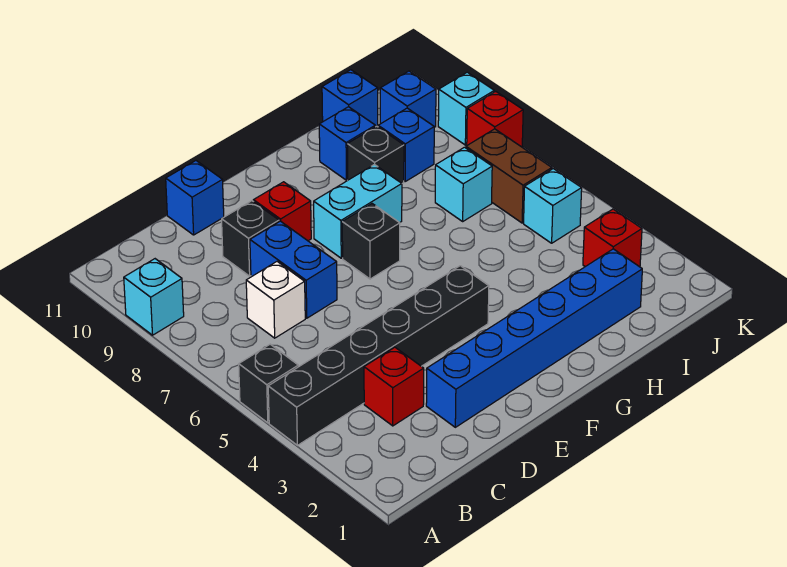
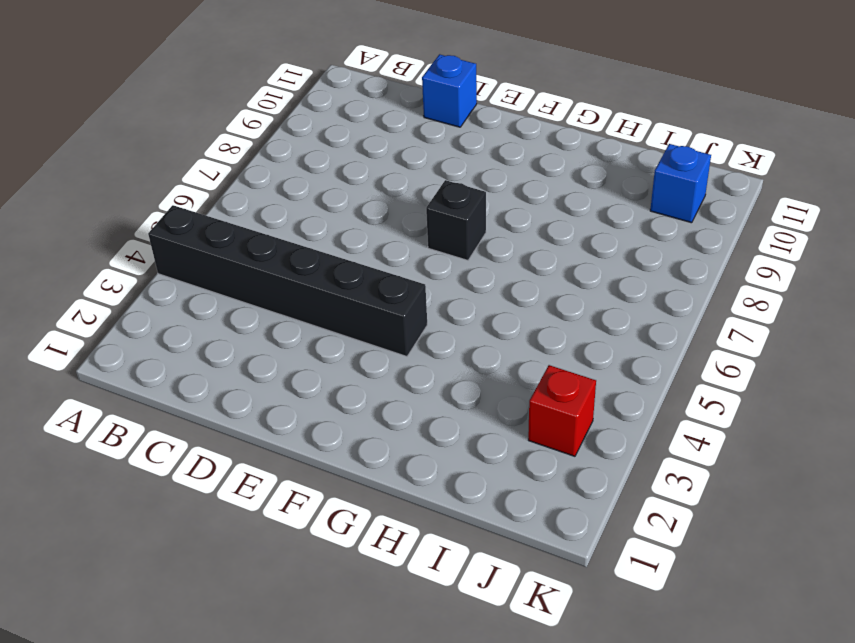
none -> black 1x1 brick [239,344,298,423]
none -> cyan 1x1 brick [124,259,184,335]
none -> red 1x1 brick [364,347,424,426]

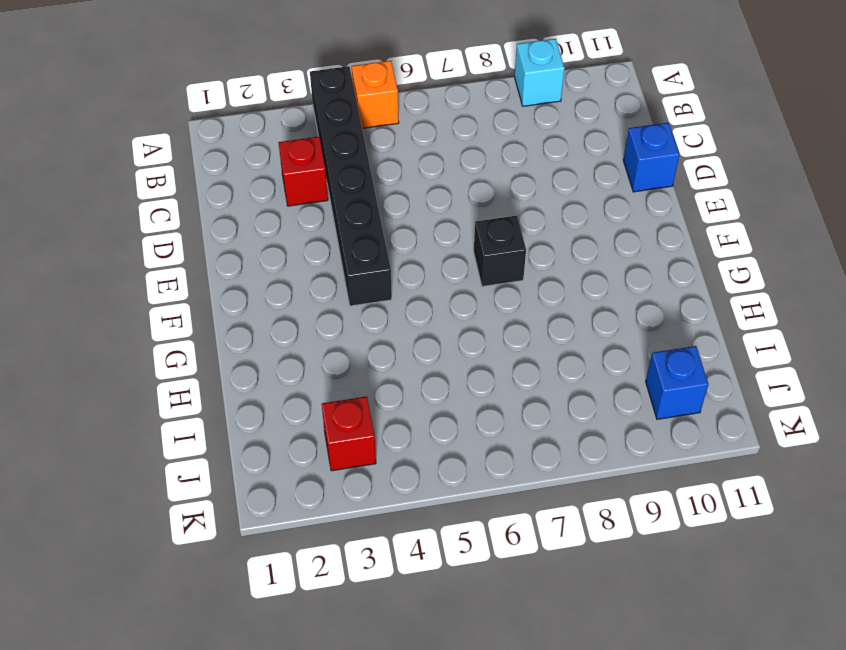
orange 1x1 brick [352,61,399,128] -> black 1x1 brick [239,344,298,423]
none -> white 1x1 brick [246,262,305,338]
none -> blue 1x6 brick [426,249,642,427]
none -> blue 1x2 brick [250,221,337,318]

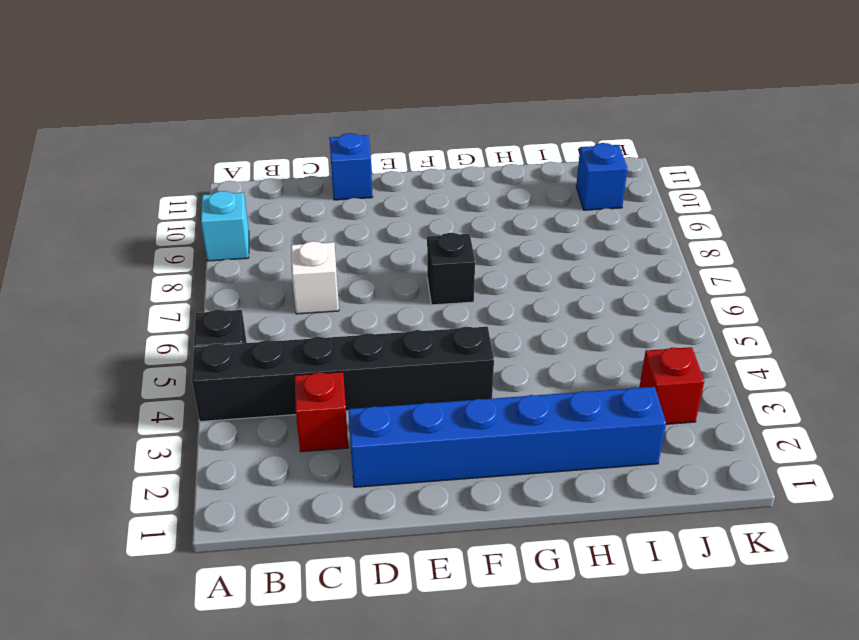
none -> blue 1x2 brick [250,221,337,318]
none -> black 1x1 brick [222,201,279,276]
none -> red 1x1 brick [254,182,311,241]

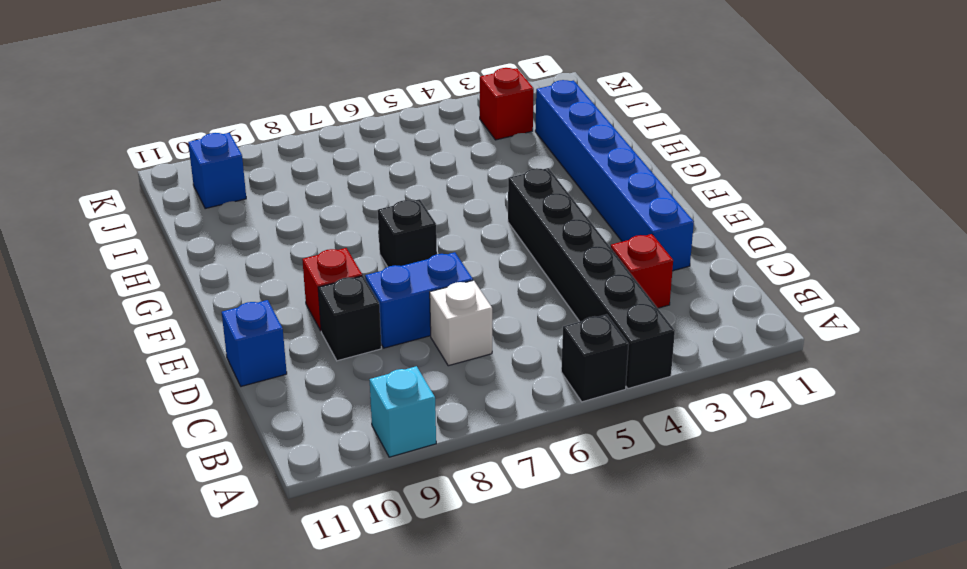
none -> cyan 1x2 brick [314,164,402,258]
none -> black 1x1 brick [347,126,404,183]
none -> blue 1x1 brick [319,107,375,180]

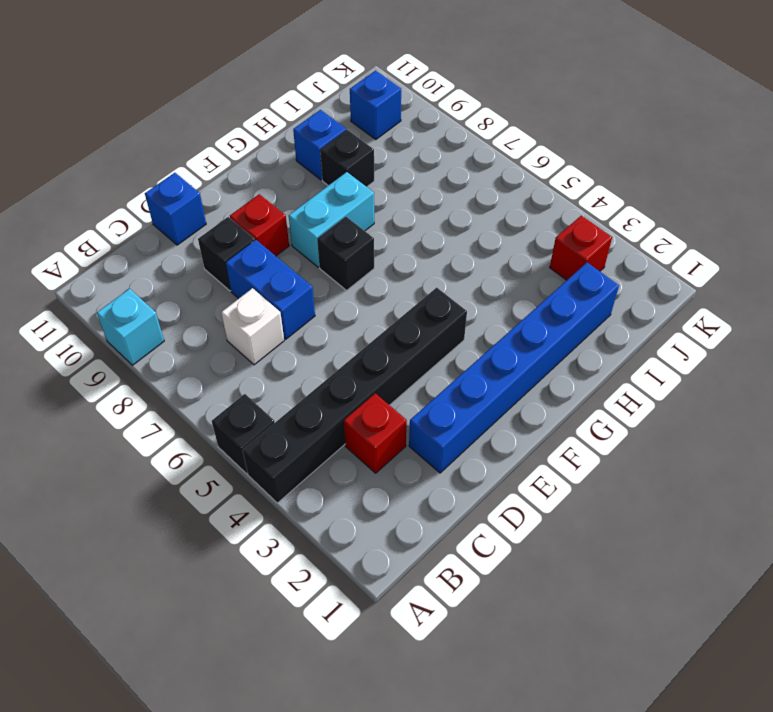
none -> cyan 1x1 brick [435,147,492,221]
none -> blue 1x1 brick [378,108,434,181]
none -> blue 1x1 brick [322,70,378,127]

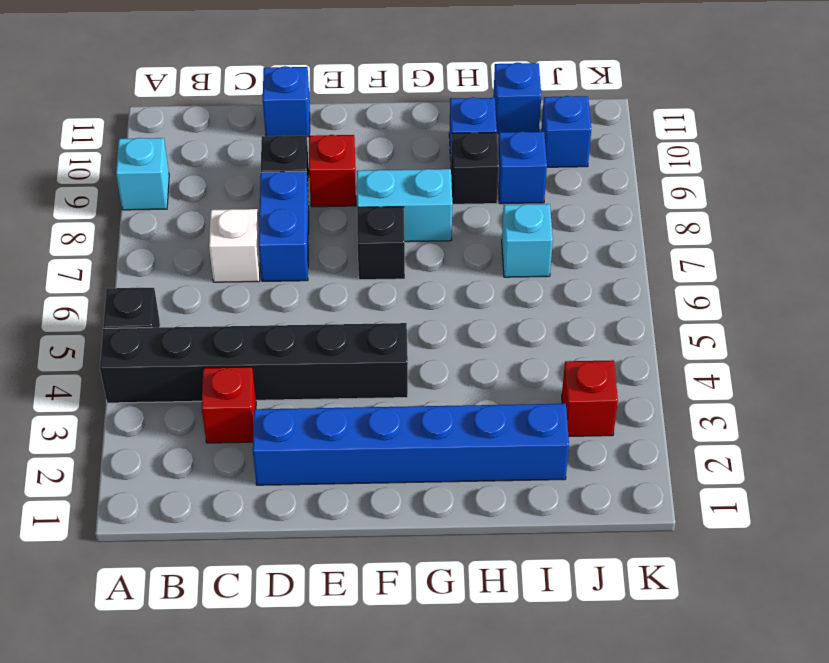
none -> cyan 1x1 brick [524,169,582,243]
none -> brown 1x2 brick [466,129,552,223]
none -> red 1x1 brick [467,91,523,147]

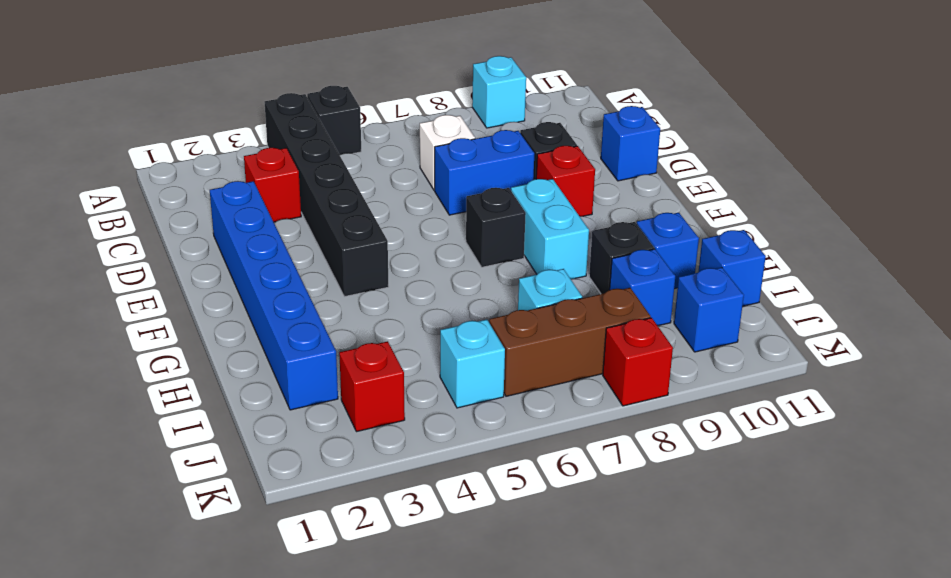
brown 1x3 brick [489,288,651,396] -> brown 1x2 brick [466,129,552,223]
none -> cyan 1x1 brick [438,72,494,145]

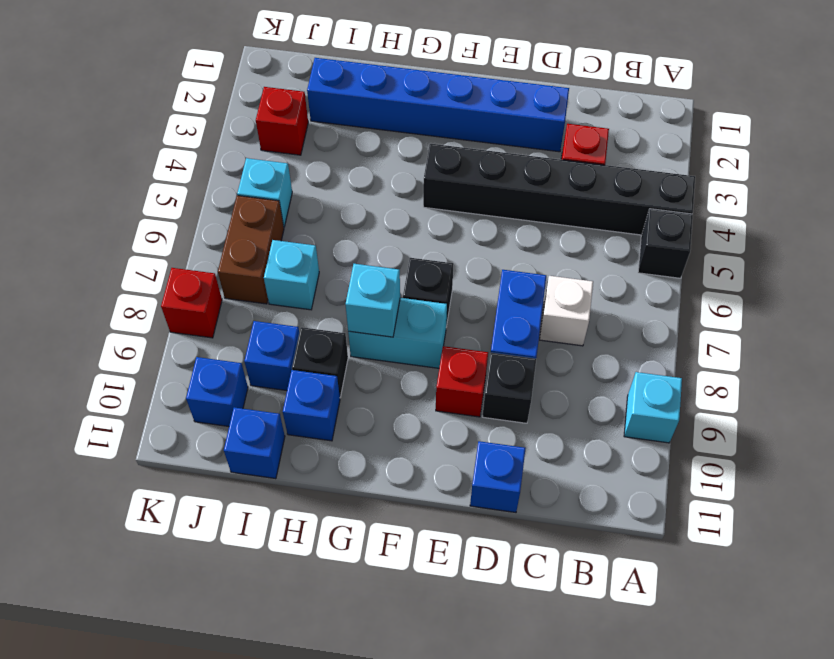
cyan 1x1 brick [345,264,400,337] -> cyan 1x1 brick moved to [438,72,494,145]

